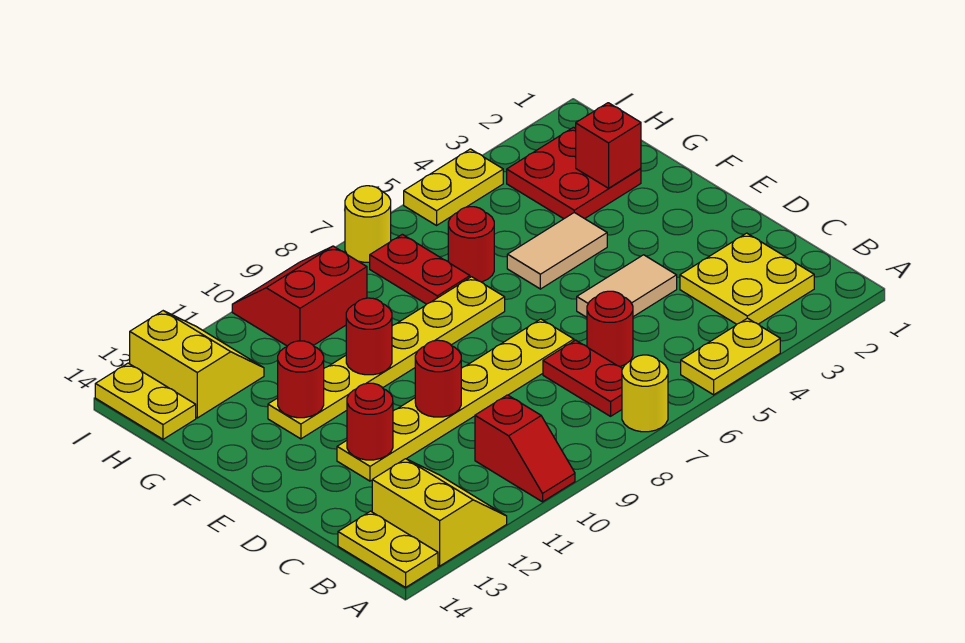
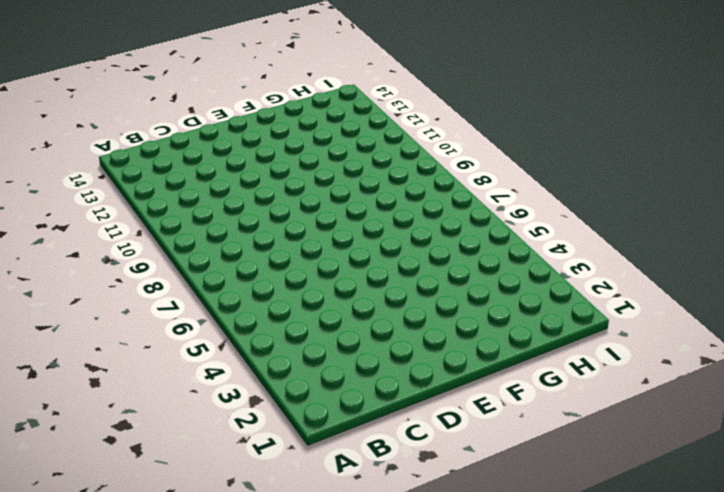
none -> yellow 1x2 plate [681,318,780,395]
none -> yellow 1x1 round brick [622,355,668,432]
none -> red 1x2 slope [475,395,575,502]

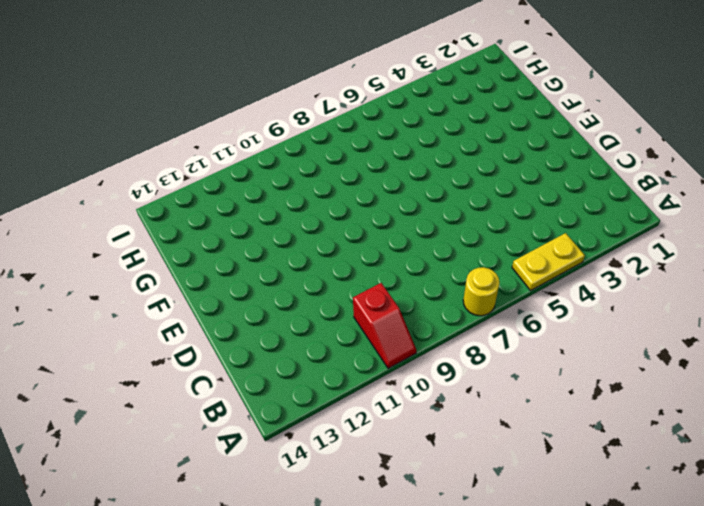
none -> yellow 2x2 slope [372,459,507,566]
none -> yellow 1x2 plate [338,511,438,587]
none -> yellow 2x2 plate [680,233,814,324]

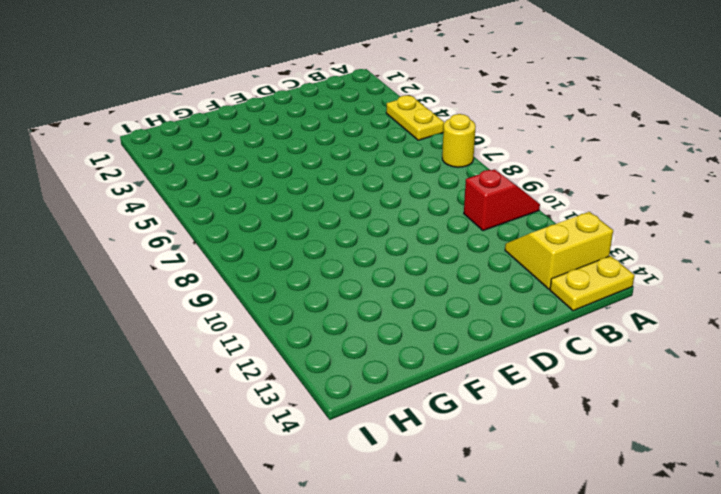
none -> yellow 2x2 plate [680,233,814,324]
none -> red 1x2 plate [543,340,623,416]
none -> red 1x1 round brick [587,291,633,367]

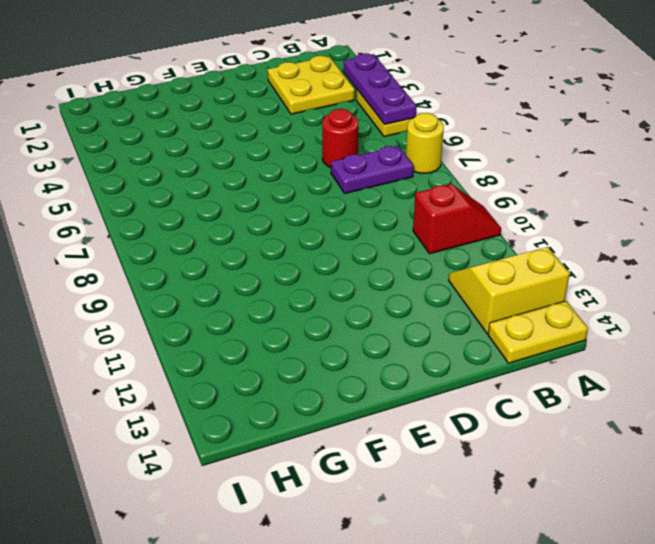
purple 1x3 plate [344,53,417,125] -> none
purple 1x2 plate [331,146,414,193] -> red 1x2 plate [543,340,623,416]
none -> tan 1x2 tile [577,255,677,317]
none -> yellow 1x6 plate [337,319,574,481]
none -> tan 1x2 tile [507,213,607,289]

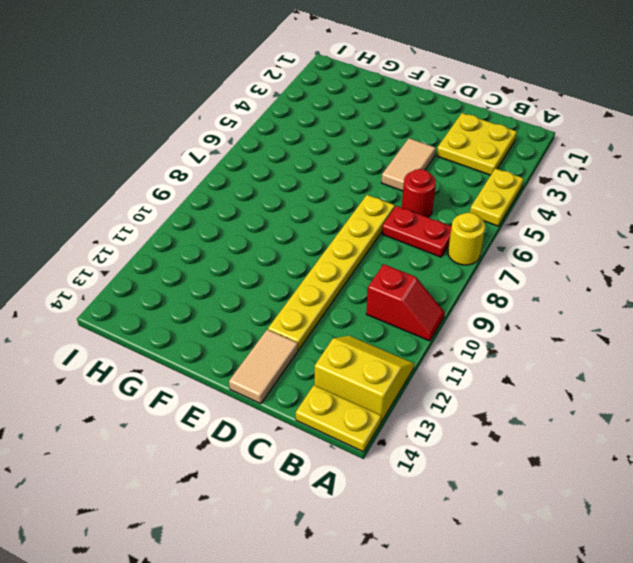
tan 1x2 tile [229,329,298,404] -> tan 1x2 tile moved to [507,213,607,289]
none -> yellow 1x6 plate [268,277,505,439]
none -> red 2x2 plate [507,127,641,219]
none -> red 1x1 round brick [448,207,494,282]

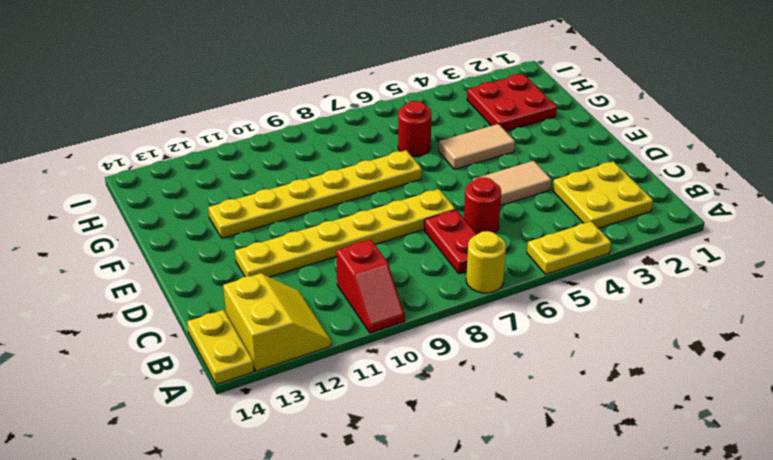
none -> red 1x2 plate [370,234,470,304]
none -> red 2x2 slope [232,246,367,346]
none -> yellow 2x2 slope [130,311,264,418]

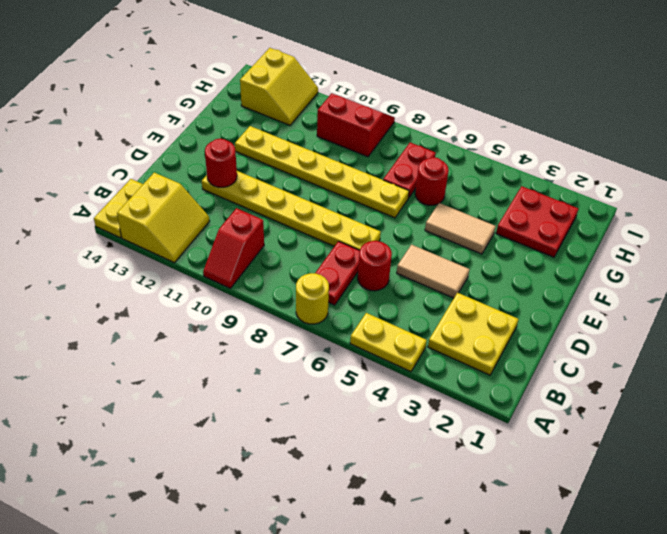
none -> yellow 1x2 plate [95,363,196,439]
none -> yellow 1x2 plate [404,149,503,225]
none -> yellow 1x1 round brick [345,186,391,262]

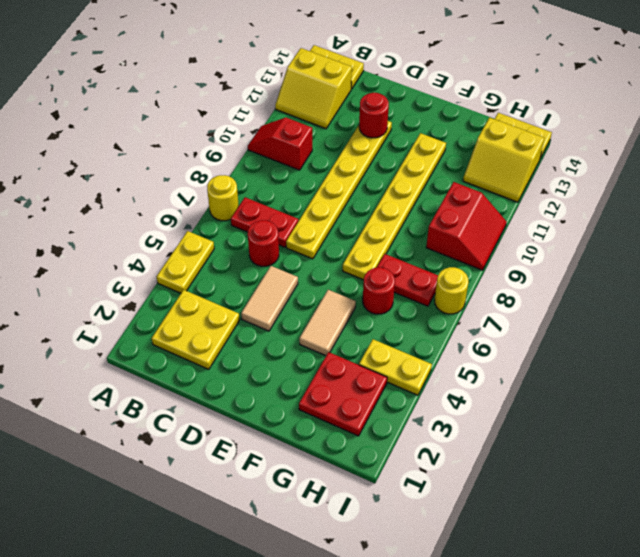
yellow 1x2 plate [359,339,432,395] -> yellow 1x2 plate turned to [404,149,503,225]
none -> red 1x1 round brick [415,340,461,417]
none -> red 1x1 round brick [346,298,392,375]
none -> red 1x1 round brick [278,341,324,418]

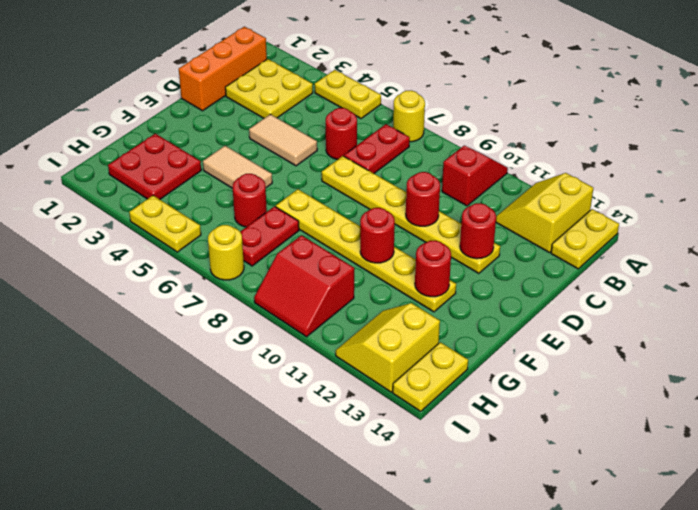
orange 1x3 brick [179,27,267,111] -> none
none -> red 1x1 brick [576,103,641,188]

